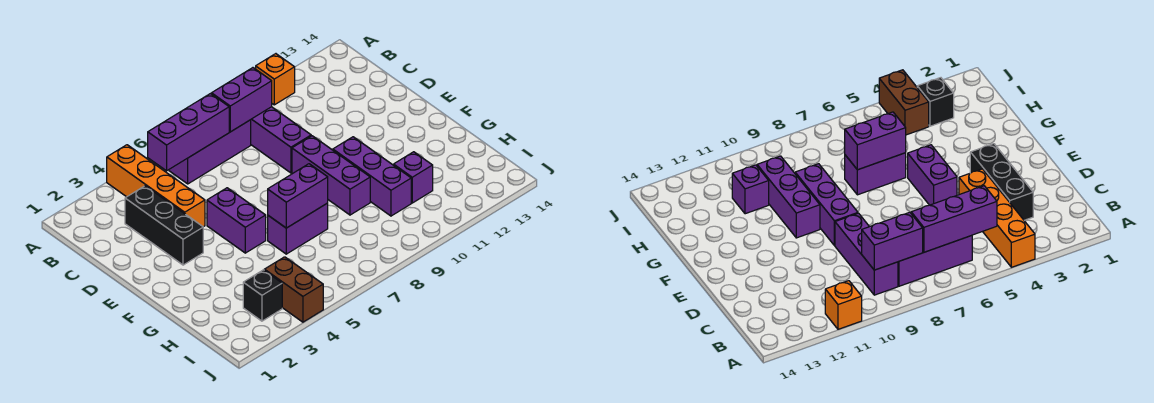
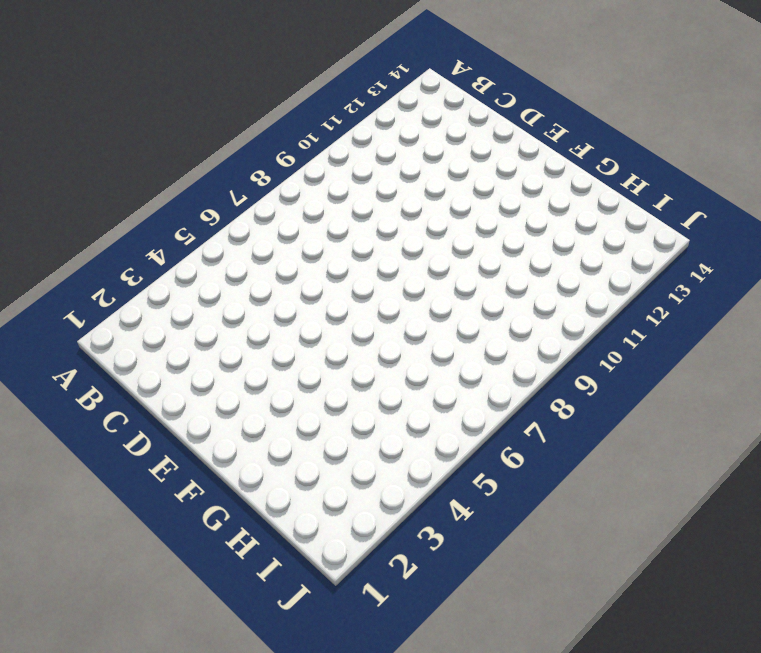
none -> orange 1x4 brick [107,145,205,227]
none -> orange 1x1 brick [256,54,295,105]
none -> purple 1x3 brick [169,120,251,184]

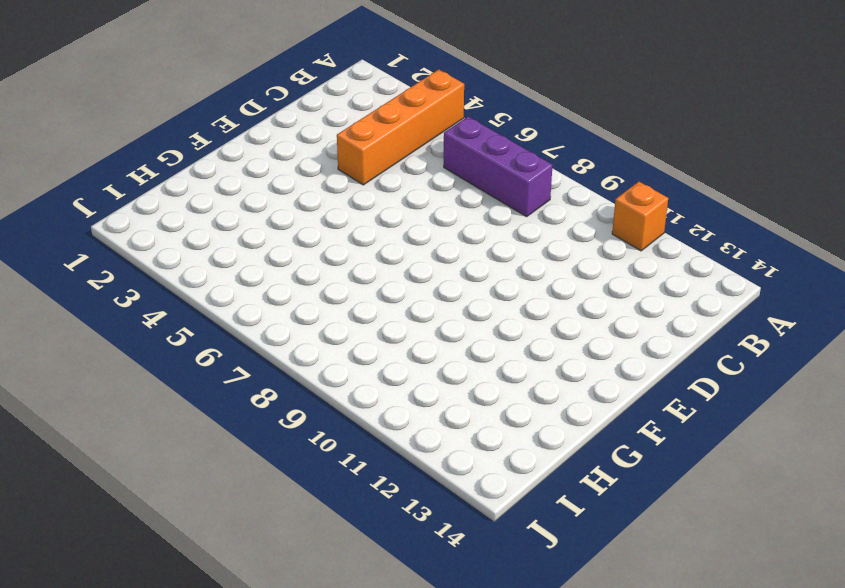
none -> purple 1x3 brick [251,107,311,173]
none -> black 1x3 brick [125,186,203,265]
none -> purple 1x2 brick [207,188,266,253]

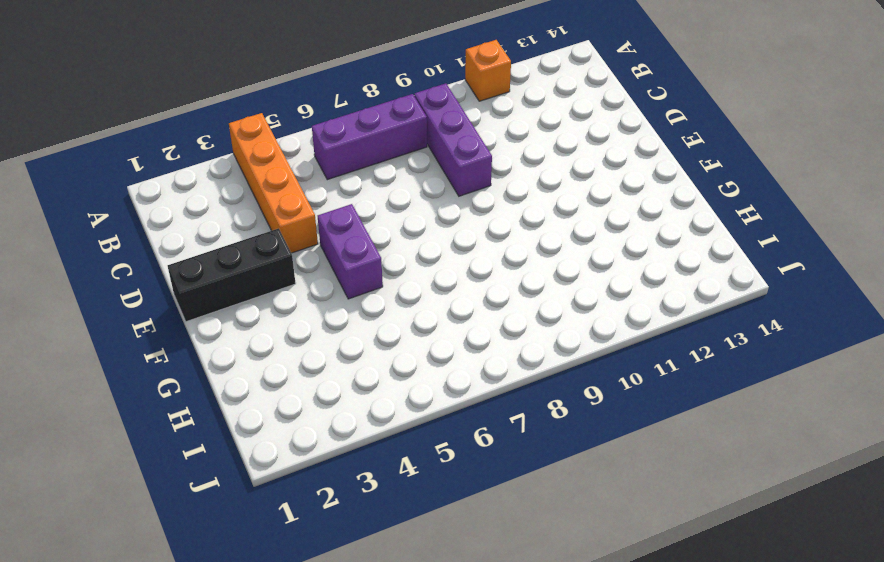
black 1x3 brick [168,228,296,322] -> black 1x3 brick turned to [125,186,203,265]
none -> purple 1x3 brick [292,136,370,215]
none -> purple 1x3 brick [333,137,411,216]
none -> purple 1x2 brick [268,203,328,254]

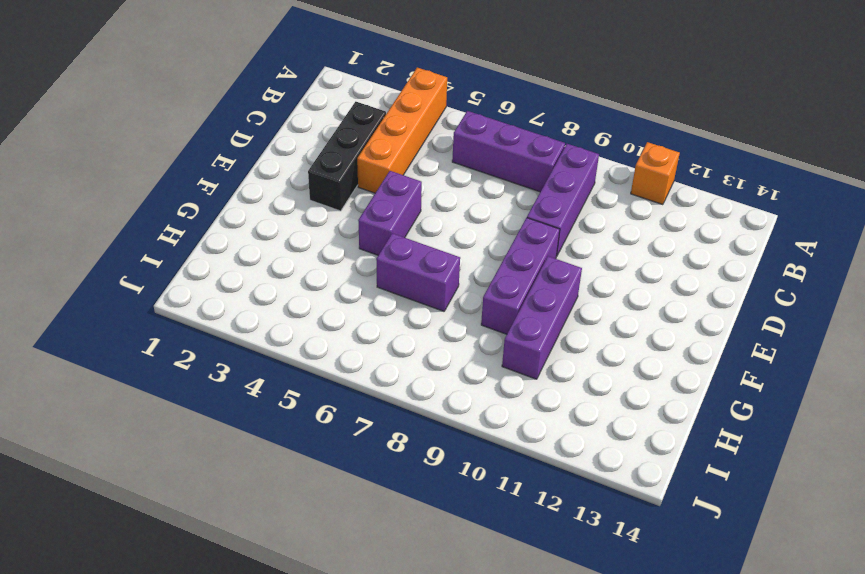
none -> purple 1x1 brick [394,152,433,203]
none -> black 1x1 brick [243,270,282,321]
none -> brown 1x2 brick [264,257,323,322]

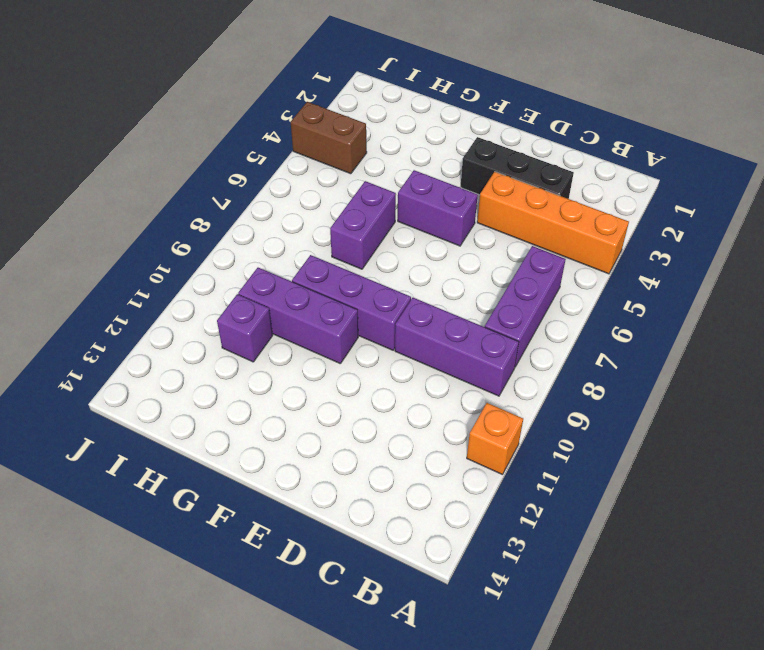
none -> black 1x1 brick [243,270,282,321]
none -> purple 1x3 brick [148,94,229,171]
none -> purple 1x2 brick [212,68,272,132]

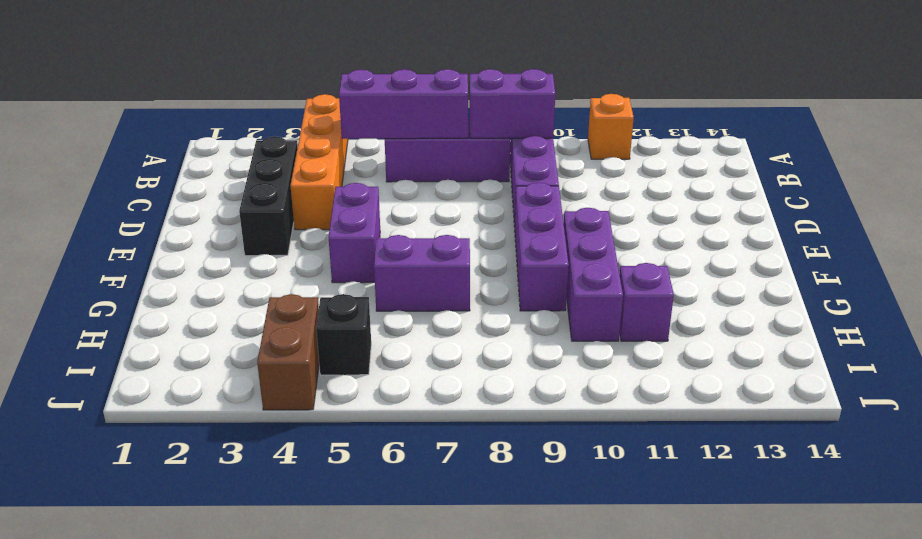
black 1x1 brick [316,294,371,375] -> black 1x1 brick moved to [243,270,282,321]
none -> purple 1x2 brick [268,164,328,228]

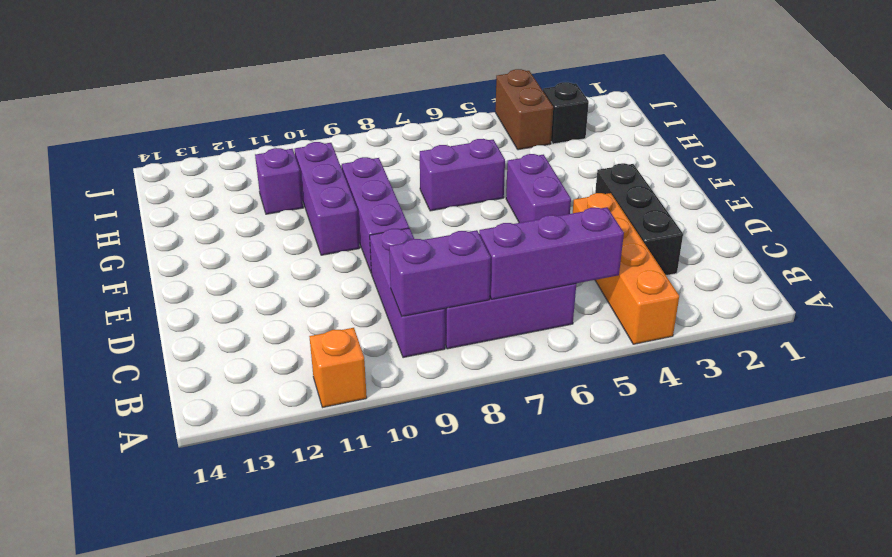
none -> purple 1x2 brick [268,164,328,228]

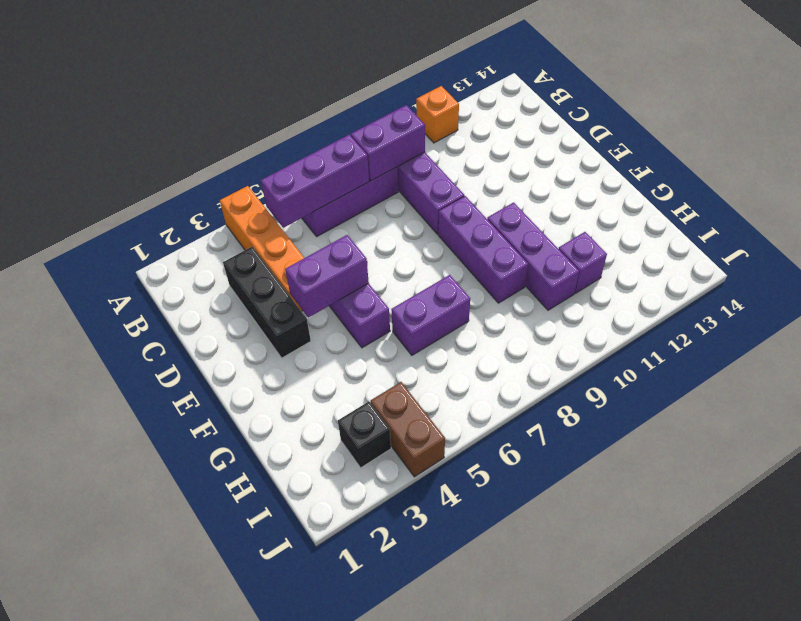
purple 1x2 brick [285,235,369,317] -> purple 1x2 brick moved to [268,164,328,228]

